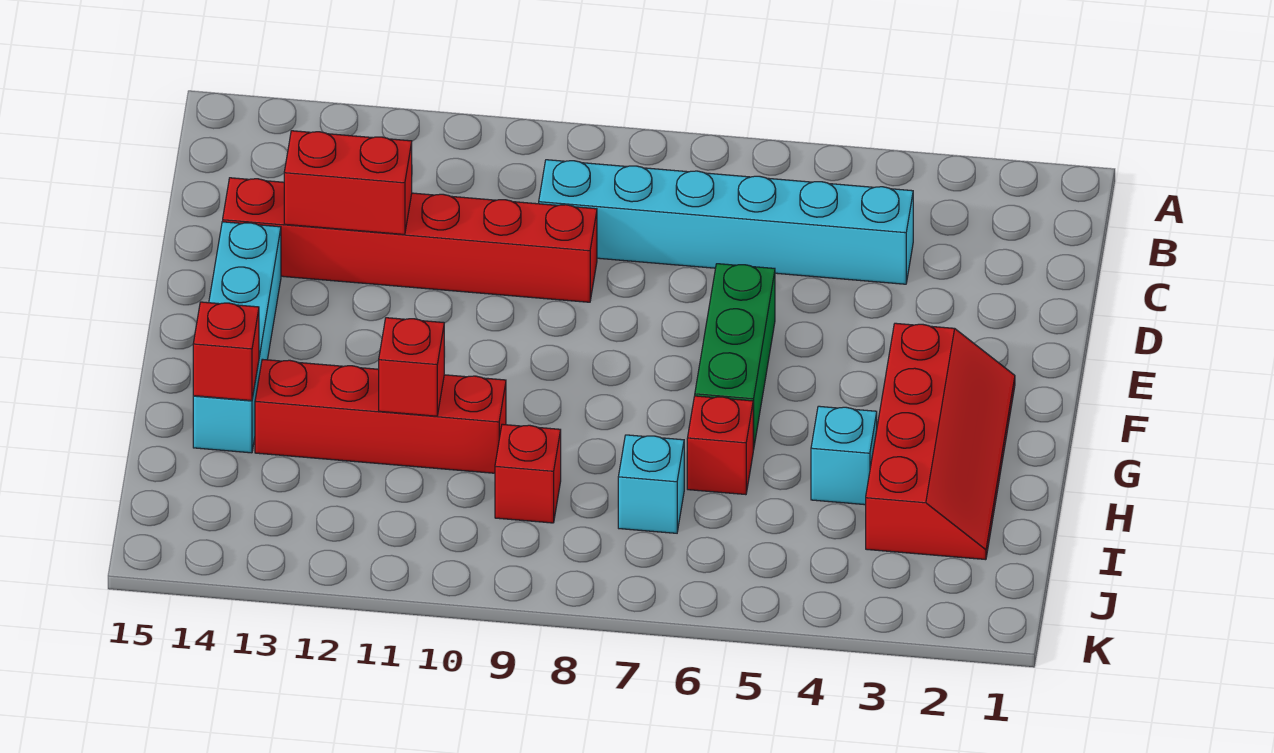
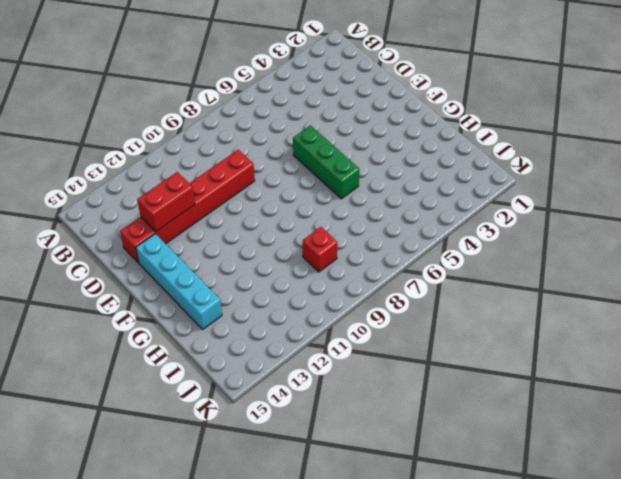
none -> cyan 1x6 brick [539,160,913,284]
none -> red 2x4 slope [866,323,1015,560]
none -> cyan 1x1 brick [811,406,877,505]

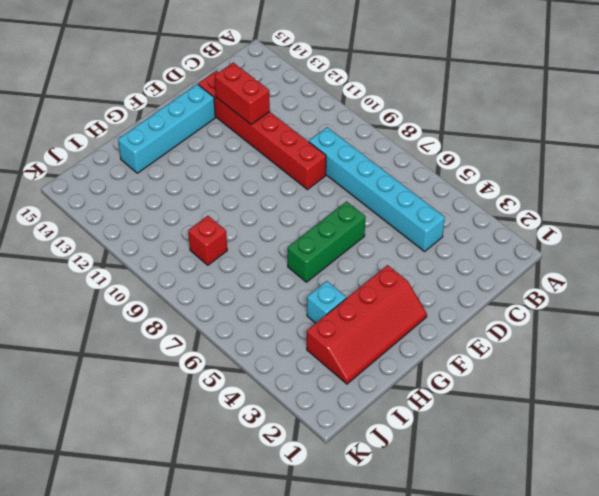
none -> red 1x1 brick [687,396,753,495]
none -> red 1x4 brick [255,359,506,473]
none -> cyan 1x1 brick [618,435,684,533]

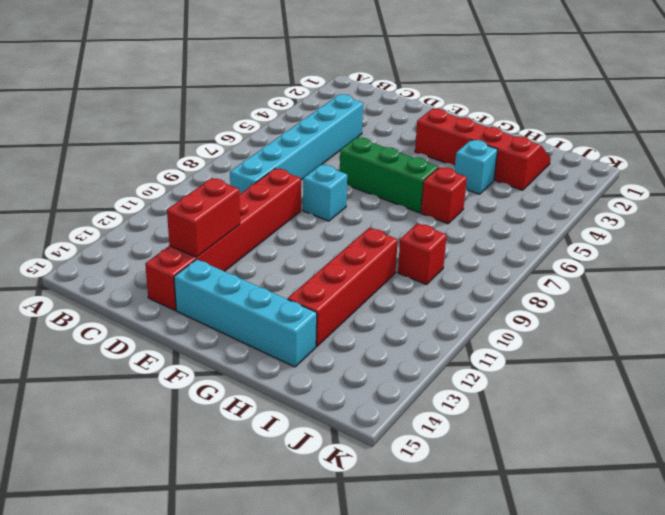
cyan 1x1 brick [303,165,347,221] -> cyan 1x1 brick moved to [618,435,684,533]
none -> red 1x1 brick [379,318,444,416]
none -> red 1x1 brick [193,302,259,401]

